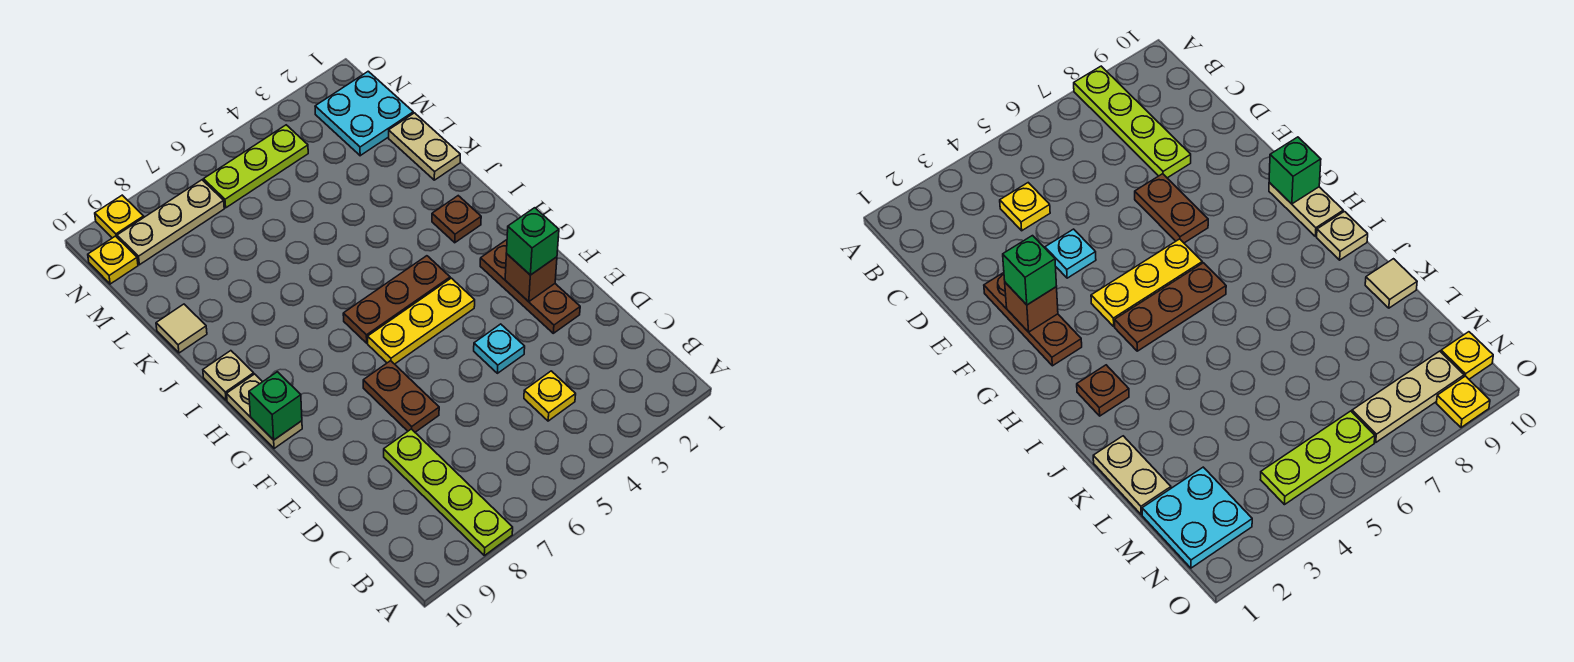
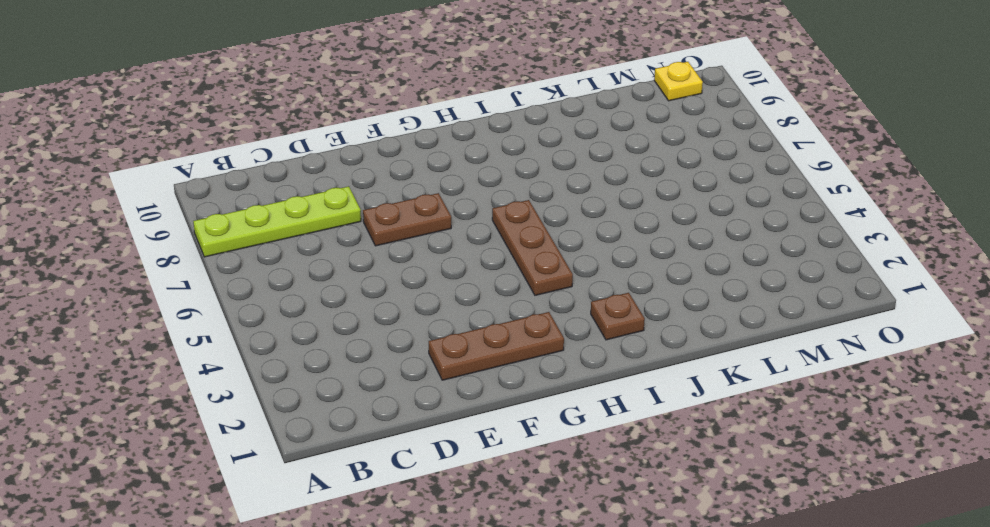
none -> yellow 1x1 plate [524,371,576,421]
none -> cyan 1x1 plate [474,324,525,373]
none -> yellow 1x3 plate [368,278,475,364]

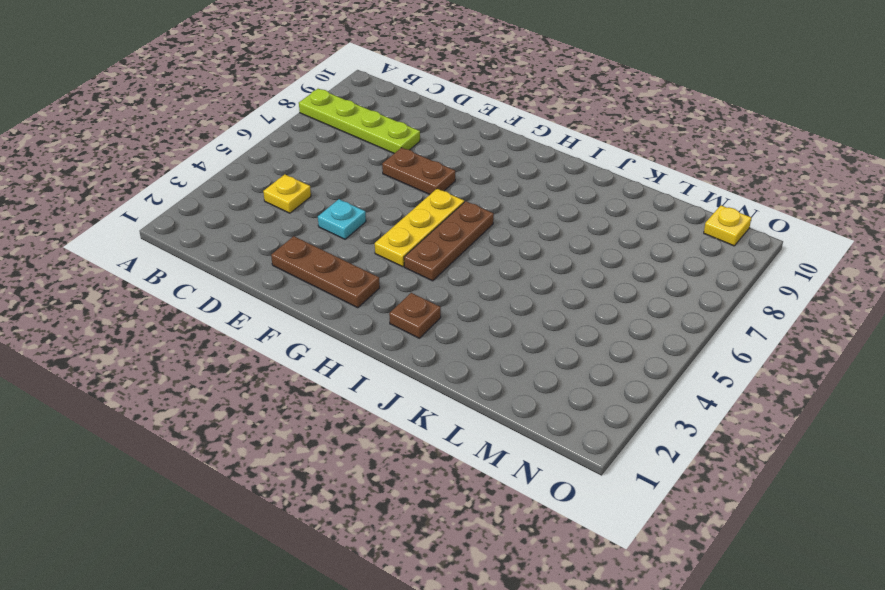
none -> tan 1x2 plate [227,374,302,449]
none -> tan 1x1 plate [203,351,254,400]
none -> tan 1x2 plate [389,113,460,180]

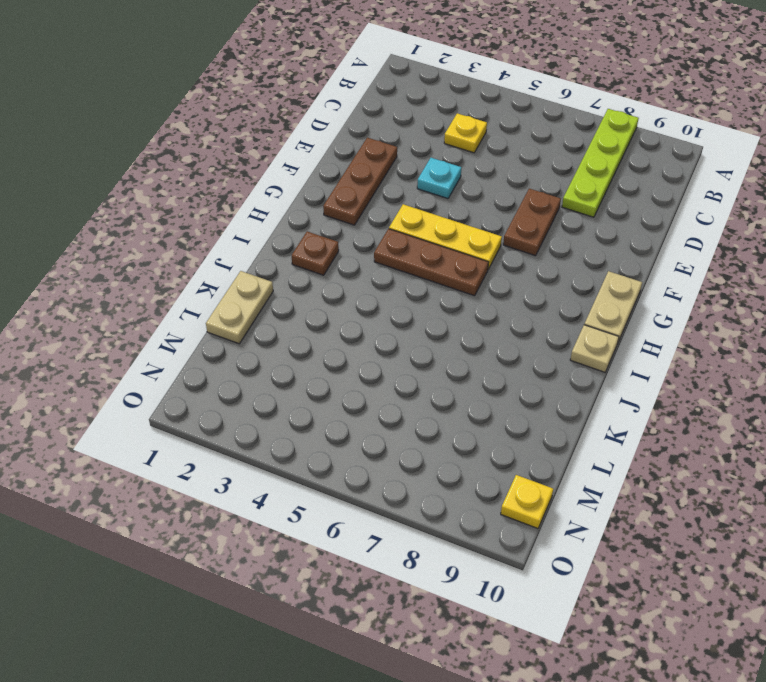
none -> tan 1x1 tile [156,304,207,353]
none -> cyan 2x2 plate [315,71,413,156]
none -> lime 1x3 plate [203,125,308,208]

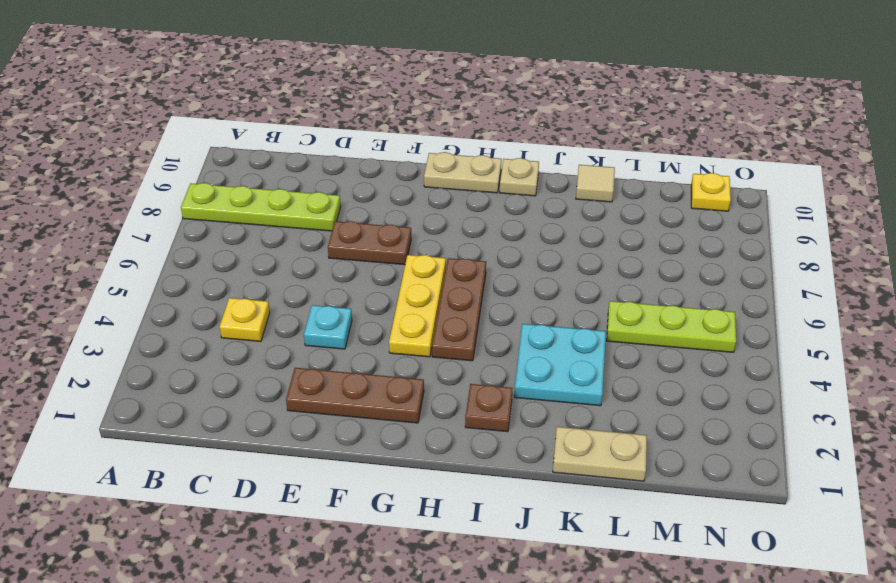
cyan 2x2 plate [514,324,606,406] -> cyan 2x2 plate moved to [315,71,413,156]
lime 1x3 plate [607,301,736,352] -> lime 1x3 plate turned to [203,125,308,208]
none -> tan 1x3 plate [117,180,224,265]
none -> yellow 1x1 plate [95,195,144,238]
none -> brown 1x1 brick [505,254,557,302]

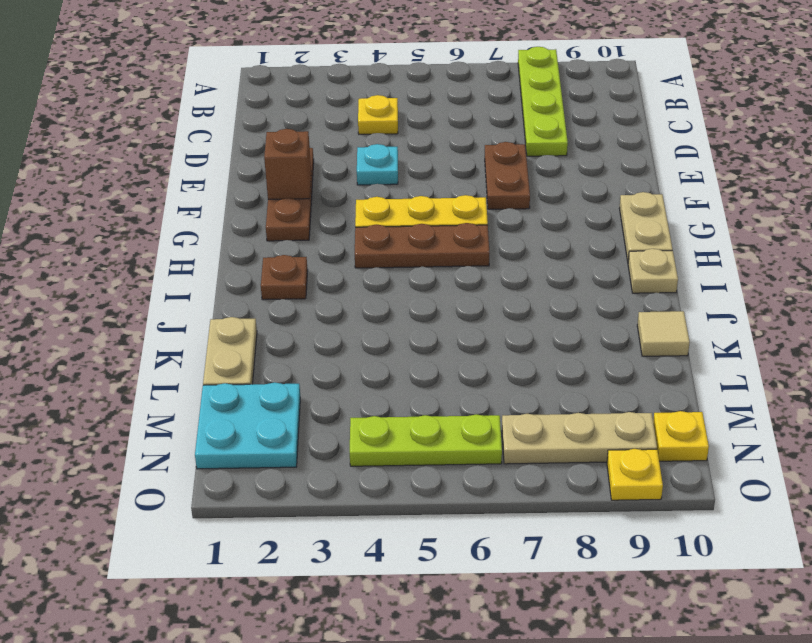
none -> green 1x1 brick [249,372,302,440]
none -> green 1x1 brick [507,208,559,275]

